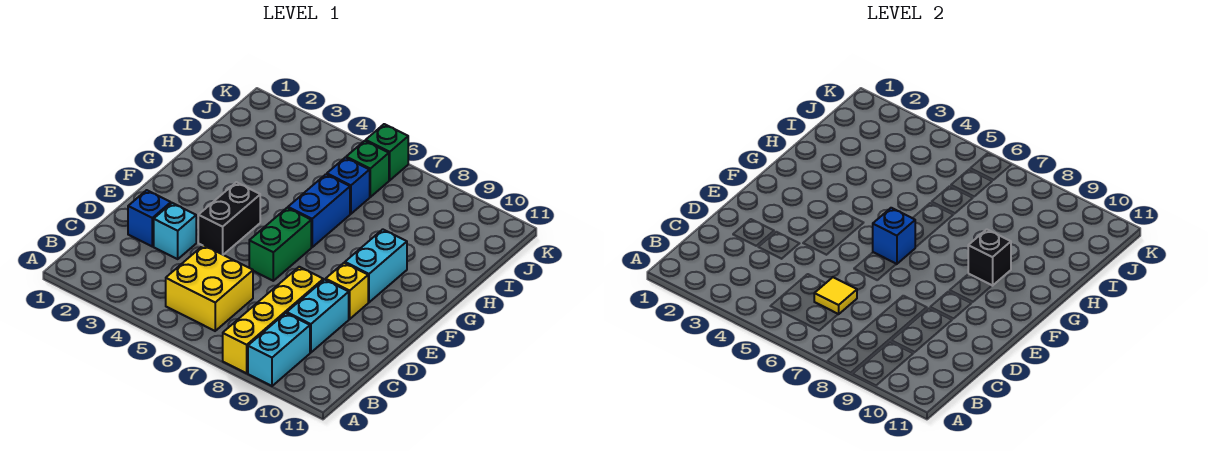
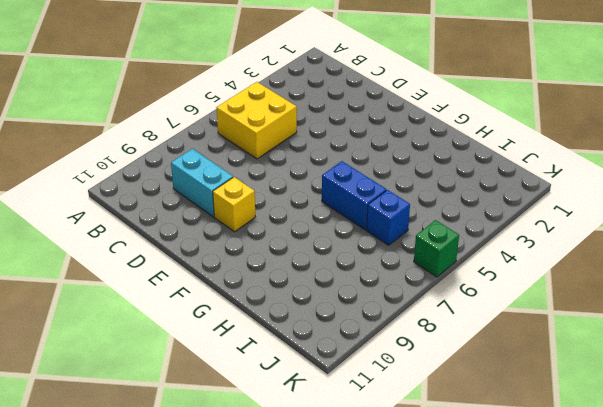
none -> yellow 1x4 brick [223,267,323,373]
none -> cyan 1x2 brick [248,313,310,386]
none -> blue 1x1 brick [128,190,171,246]

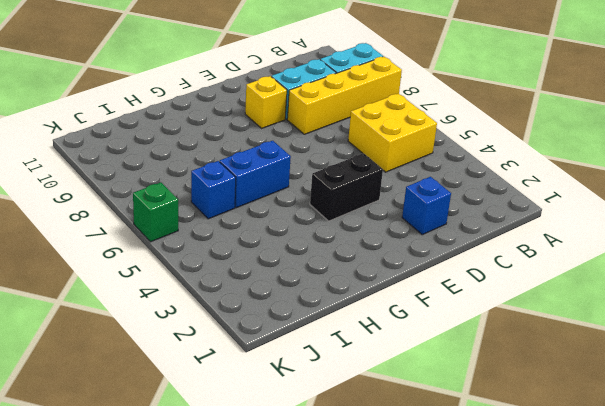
none -> cyan 1x1 brick [154,203,196,259]
none -> green 1x2 brick [249,208,311,281]
none -> cyan 1x2 brick [345,229,407,302]

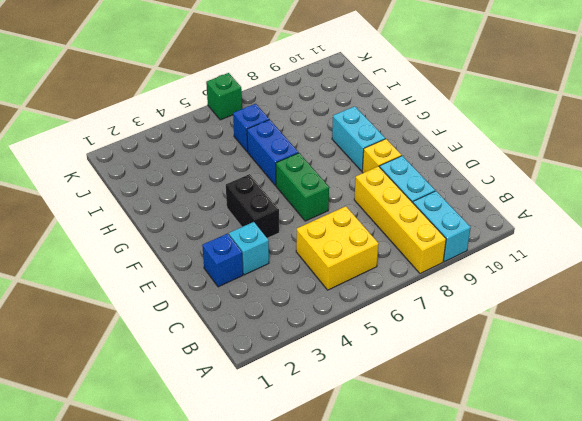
none -> green 1x1 brick [346,141,389,197]
none -> yellow 1x1 tile [814,277,857,314]
none -> blue 1x1 brick [873,208,915,264]

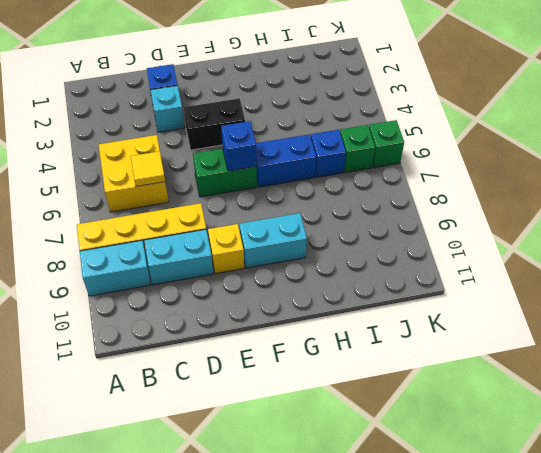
none -> black 1x1 brick [968,229,1011,286]

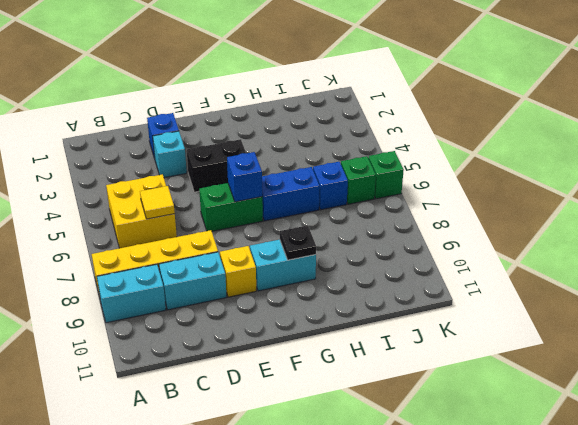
black 1x1 plate [280,225,316,260] -> black 1x1 brick [968,229,1011,286]

